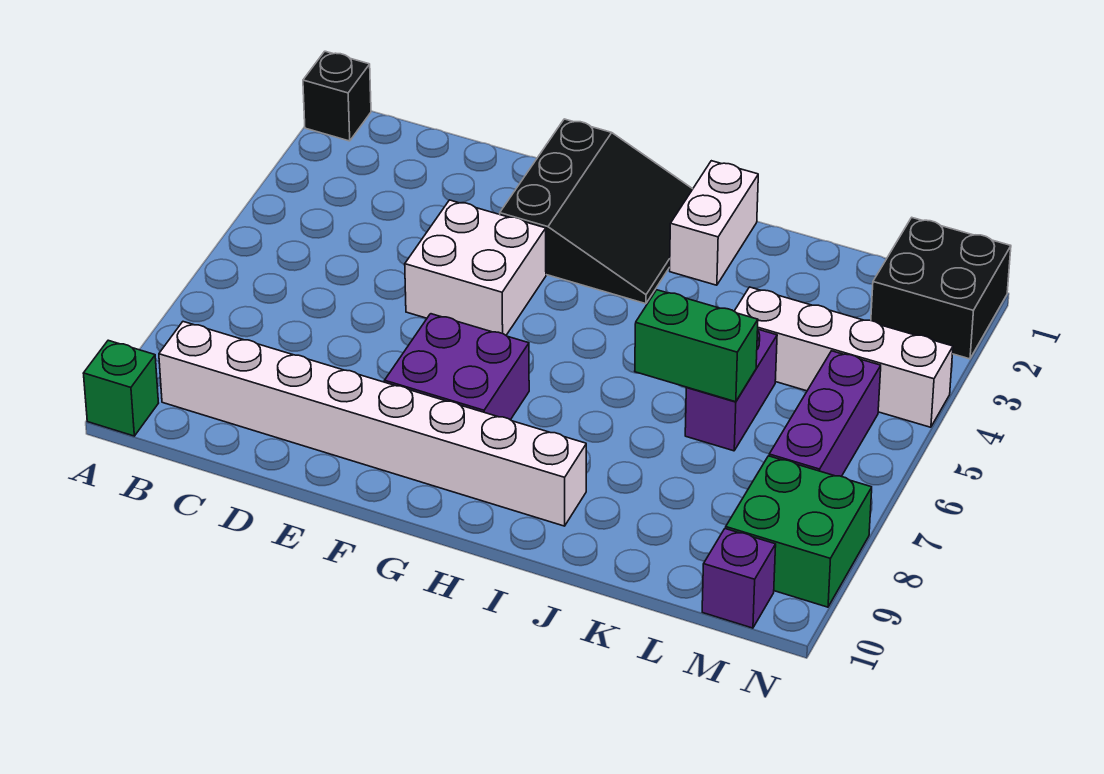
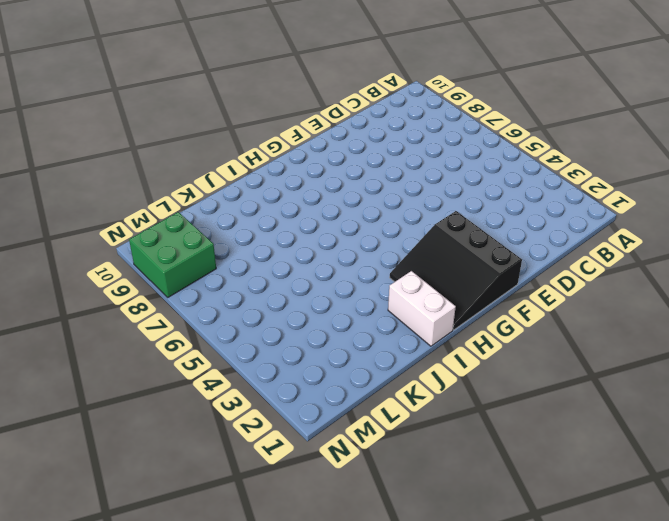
none -> black 1x1 brick [303,51,371,141]
none -> green 1x1 brick [83,340,158,436]
none -> white 1x8 brick [159,322,586,526]

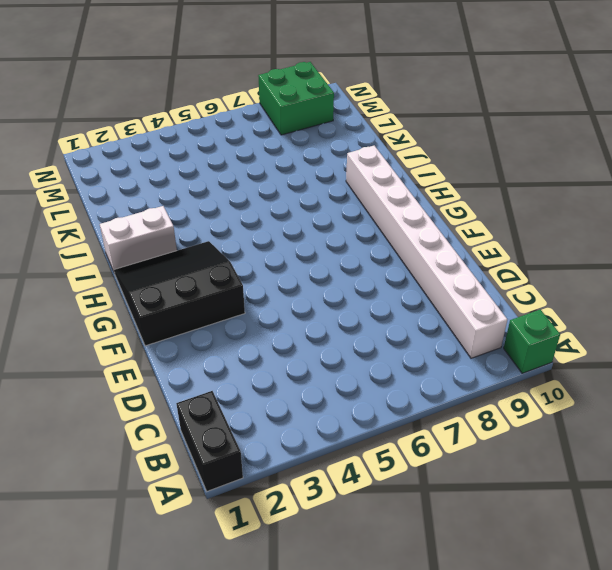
black 1x2 brick [176,391,243,491] -> black 1x1 brick [303,51,371,141]
none -> white 2x2 brick [405,200,546,335]
none -> purple 2x2 brick [385,314,529,420]
none -> white 1x4 brick [734,287,953,427]

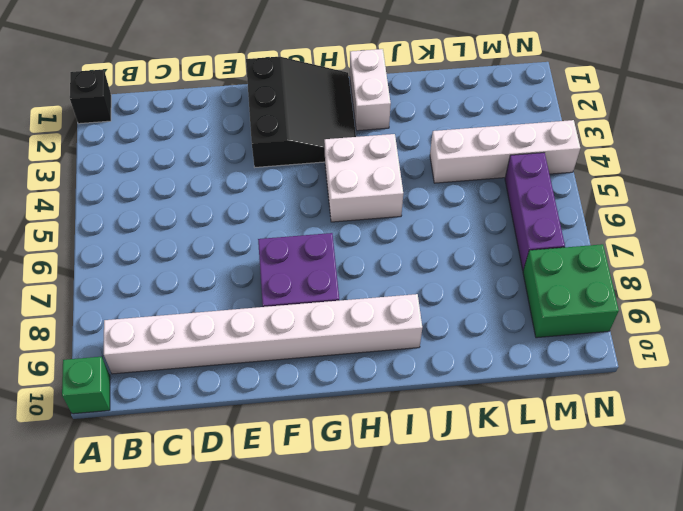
white 2x2 brick [324,134,403,222] -> white 2x2 brick moved to [405,200,546,335]
none -> purple 1x2 brick [685,329,777,451]
none -> black 2x2 brick [871,218,1011,359]
none -> purple 1x1 brick [702,529,776,628]

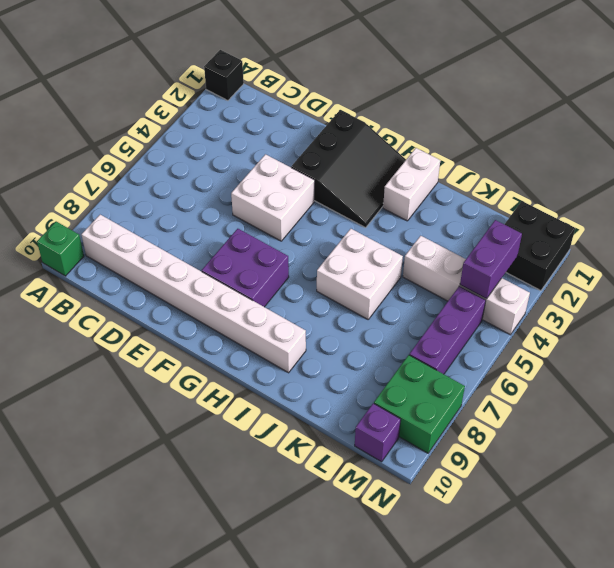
white 2x2 brick [317,229,403,319] -> none
purple 1x2 brick [460,220,522,299] -> purple 1x2 brick moved to [685,329,777,451]
none -> green 1x2 brick [635,290,758,402]

